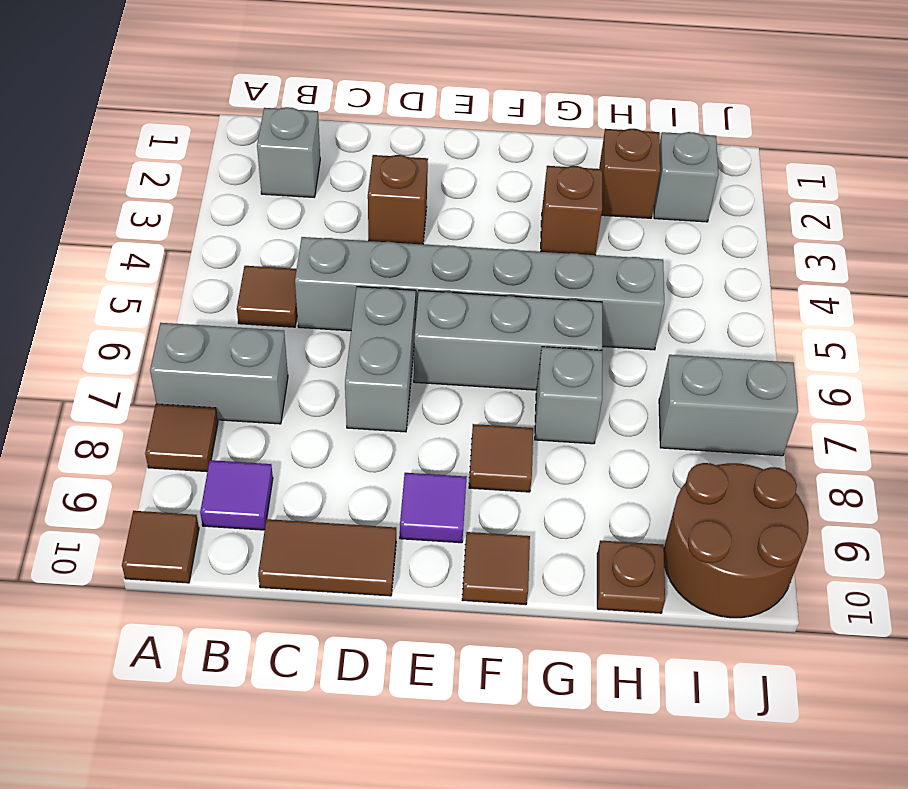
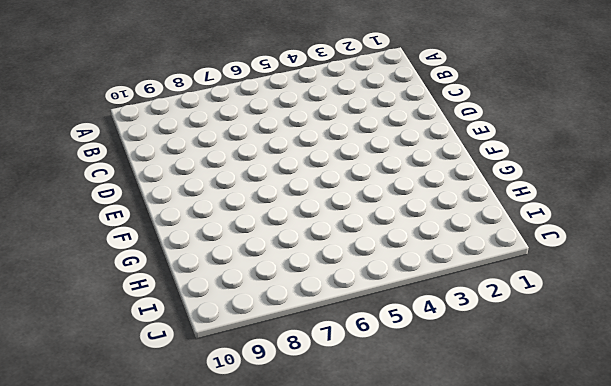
none -> grey 1x2 brick [150,323,288,424]
none -> brown 1x1 tile [145,404,218,472]
none -> brown 1x1 tile [122,511,199,583]

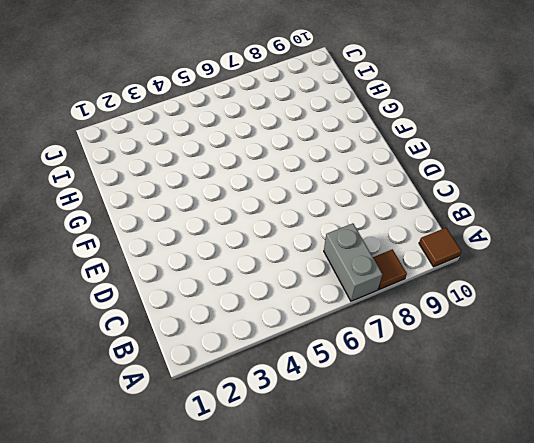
none -> grey 1x1 brick [257,107,320,197]
none -> brown 1x1 tile [237,266,297,327]
none -> purple 1x1 tile [200,460,273,530]

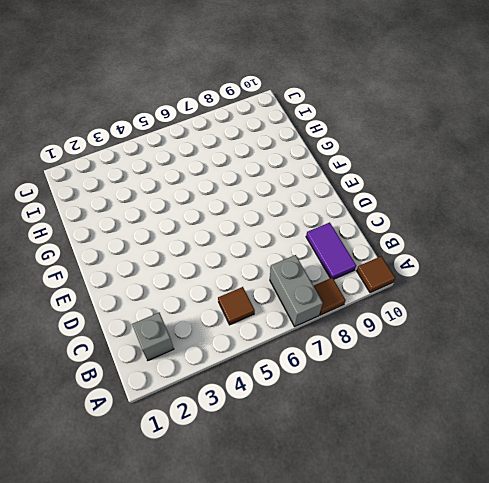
purple 1x2 tile [306,223,356,279] -> purple 1x1 tile [200,460,273,530]
none -> grey 1x6 brick [295,237,664,350]
none -> brown 1x2 tile [258,519,396,596]
none -> brown 1x1 brick [368,155,428,244]

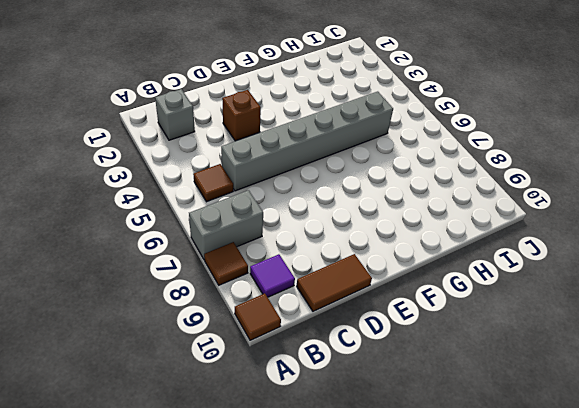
none -> grey 1x2 brick [345,287,416,432]
none -> grey 1x3 brick [414,291,602,390]
none -> purple 1x1 tile [400,473,466,543]

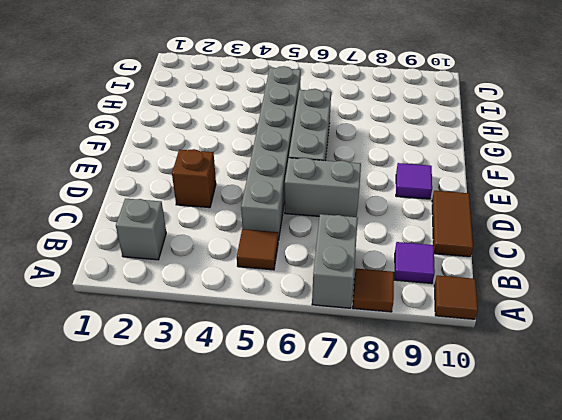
none -> brown 1x1 tile [469,424,533,492]
none -> brown 1x1 tile [462,532,530,605]
none -> brown 1x1 brick [541,166,602,255]

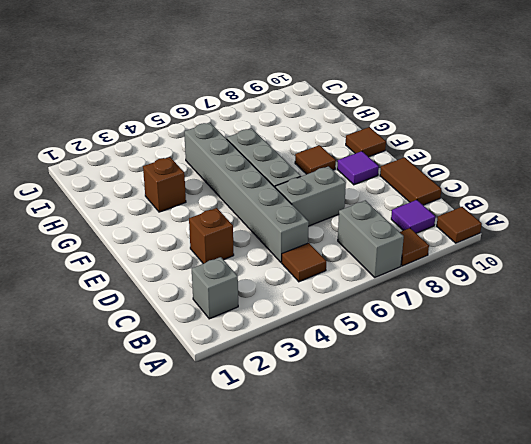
none -> grey 1x1 brick [535,347,602,444]
none -> brown 1x1 brick [599,129,660,218]
none -> brown 1x1 plate [597,540,665,613]

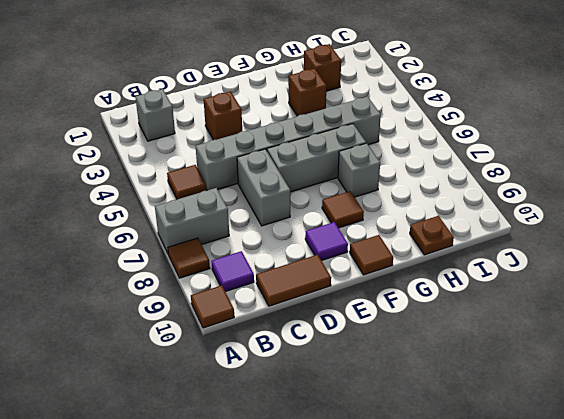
none -> grey 1x1 brick [654,132,718,222]
none -> grey 1x2 brick [659,355,798,456]
none -> brown 2x2 round brick [664,463,808,618]

